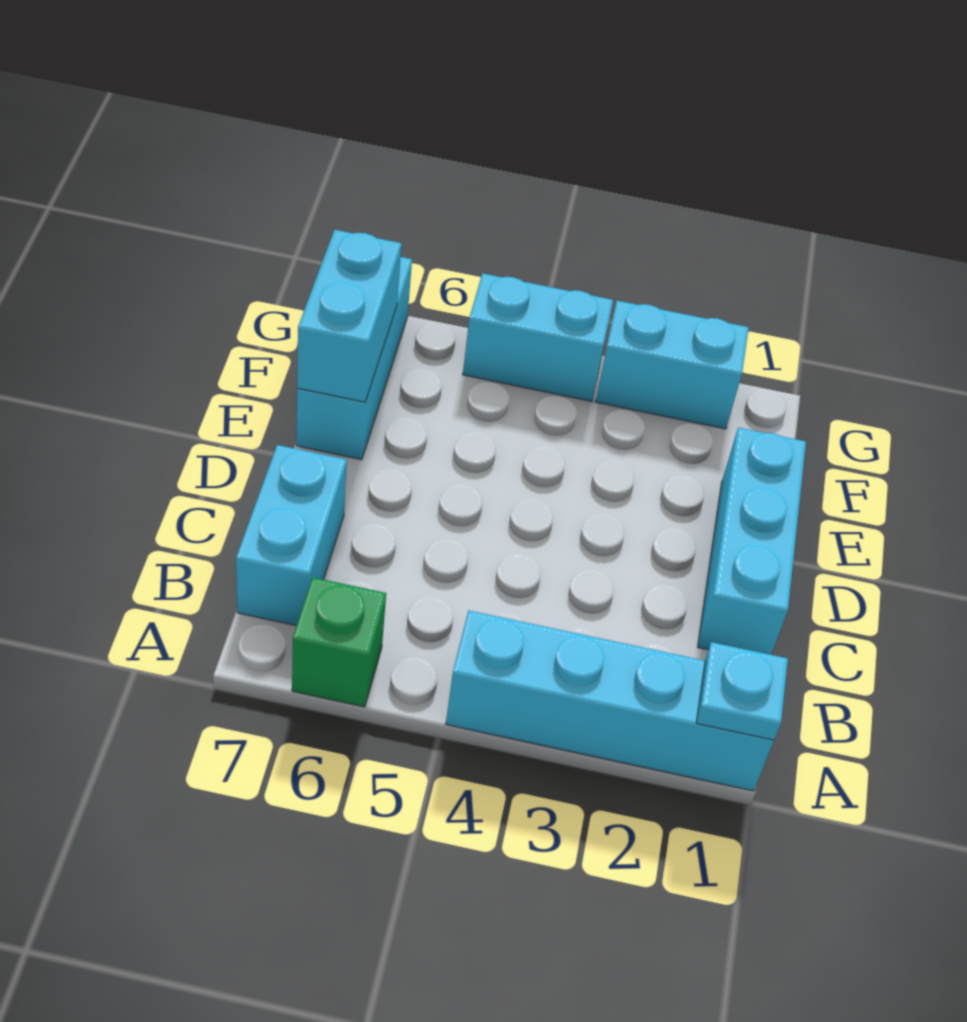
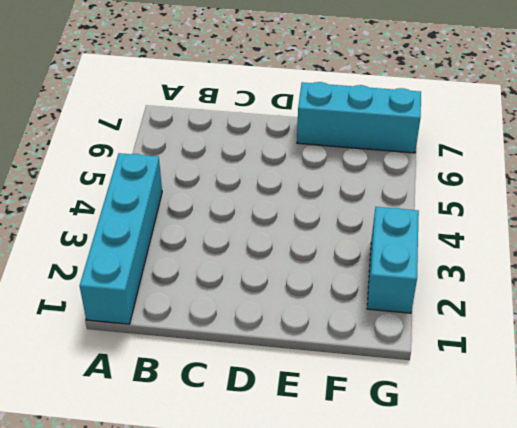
none -> green 1x1 brick [292,577,386,707]
none -> cyan 1x2 brick [236,445,347,626]

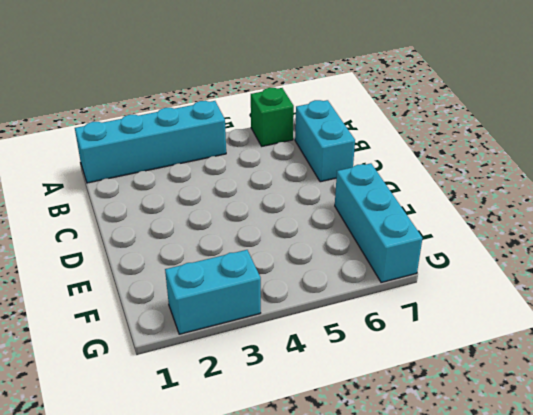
none -> cyan 1x3 brick [698,428,806,655]
none -> cyan 1x2 brick [463,273,613,401]

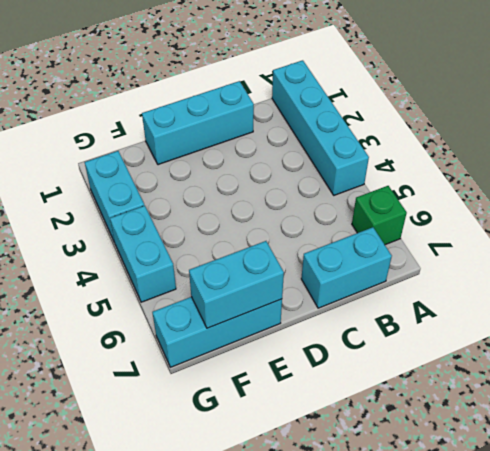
none -> cyan 1x1 plate [696,642,788,740]

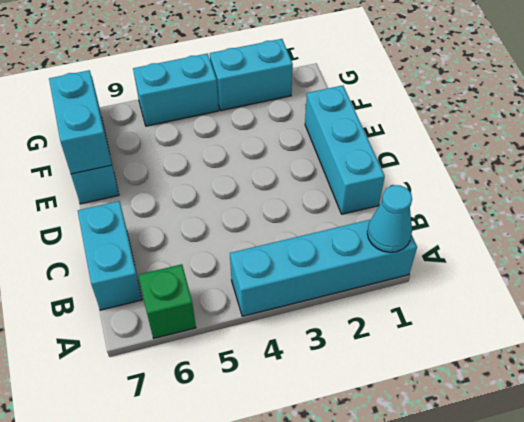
cyan 1x1 cone [367,185,412,252] -> cyan 1x1 plate [696,642,788,740]

